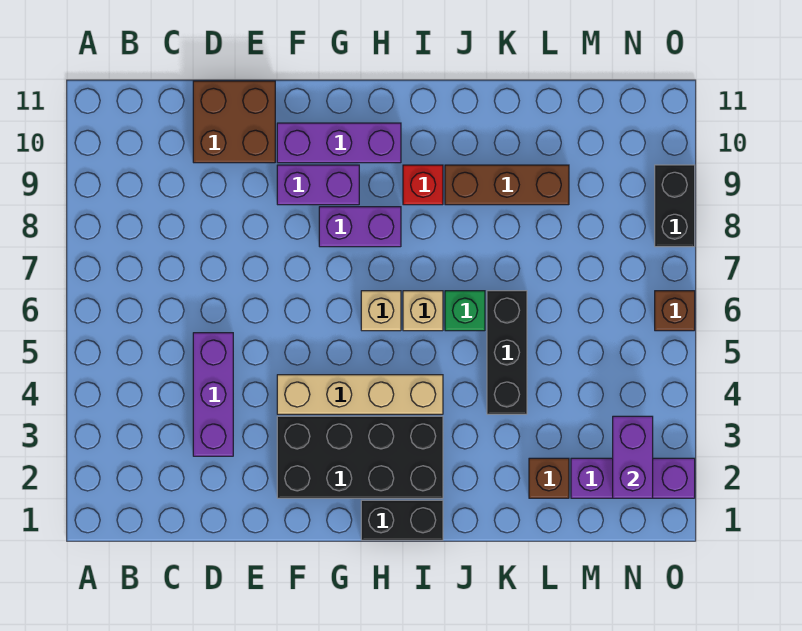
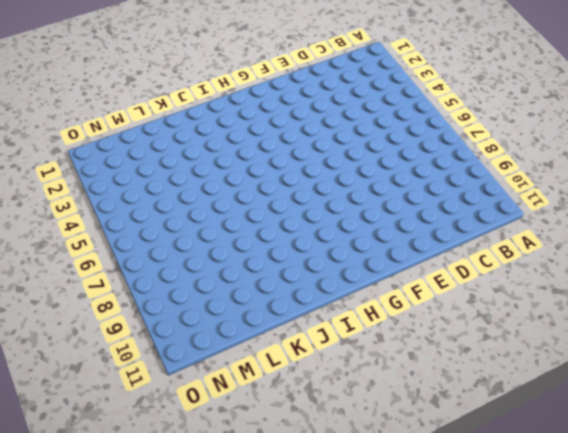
none -> purple 1x3 brick [193,333,233,456]
none -> brown 2x2 brick [193,81,275,163]
none -> black 2x4 brick [277,416,443,498]

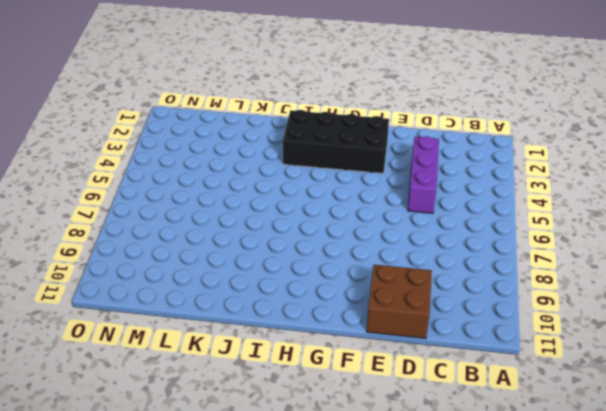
none -> tan 1x4 brick [277,375,443,414]
none -> purple 1x2 brick [277,165,359,205]
none -> purple 1x3 brick [277,123,401,163]

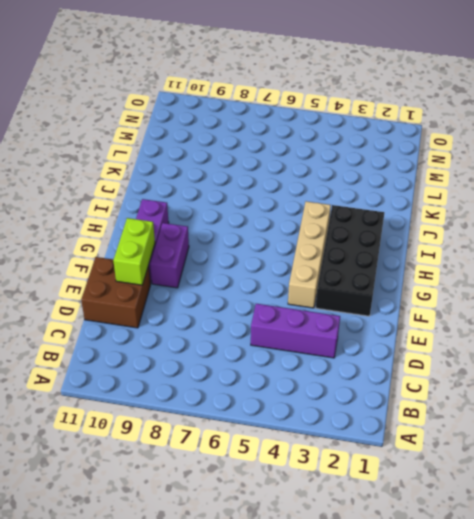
lime 1x2 brick [113,218,155,285] -> none
none -> purple 1x2 brick [319,207,401,247]
none -> black 1x2 brick [361,500,443,540]
none -> tan 1x1 brick [361,291,401,331]

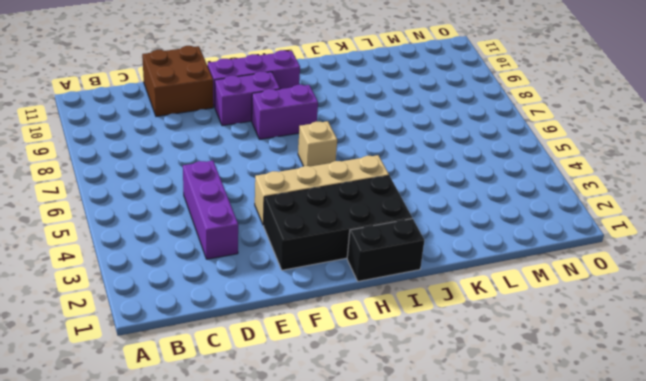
none -> tan 1x1 brick [403,291,443,331]
none -> red 1x1 brick [403,165,443,205]
none -> green 1x1 brick [445,291,485,331]

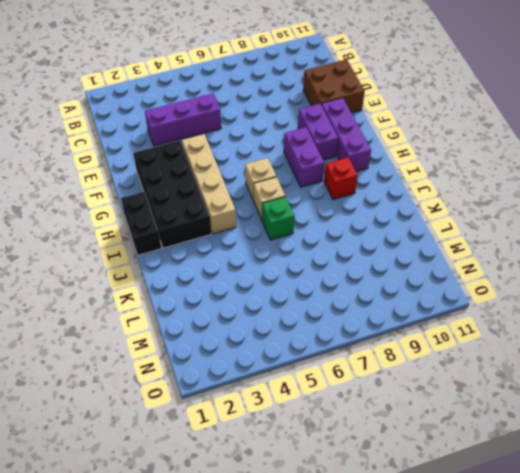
none -> brown 1x3 brick [445,165,569,205]
none -> black 1x3 brick [487,291,527,414]
none -> brown 1x1 brick [529,458,569,498]

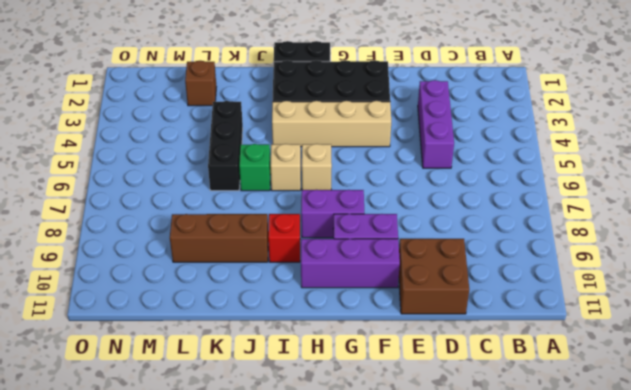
none -> purple 1x3 brick [571,458,695,498]
none -> brown 1x1 brick [655,291,695,331]
none -> black 1x2 brick [655,165,695,247]

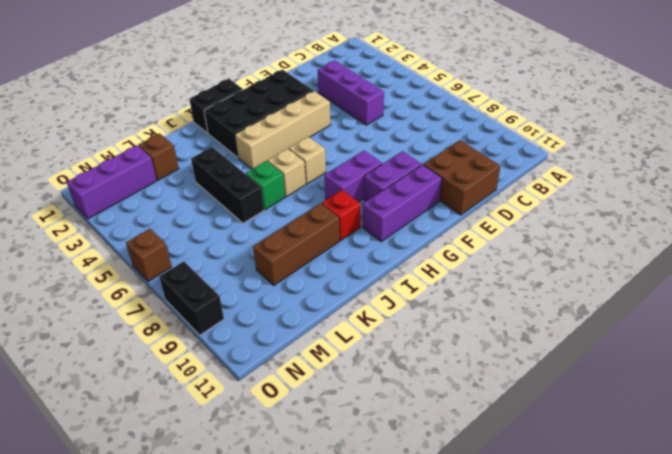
none -> purple 1x2 brick [613,416,653,498]

